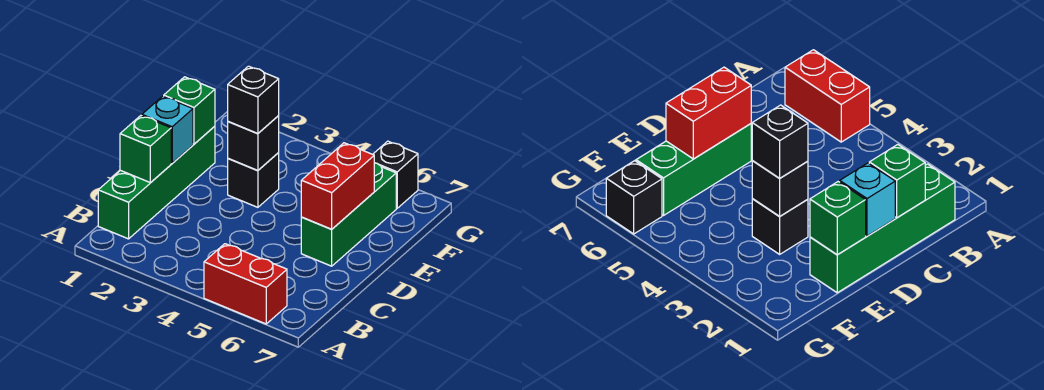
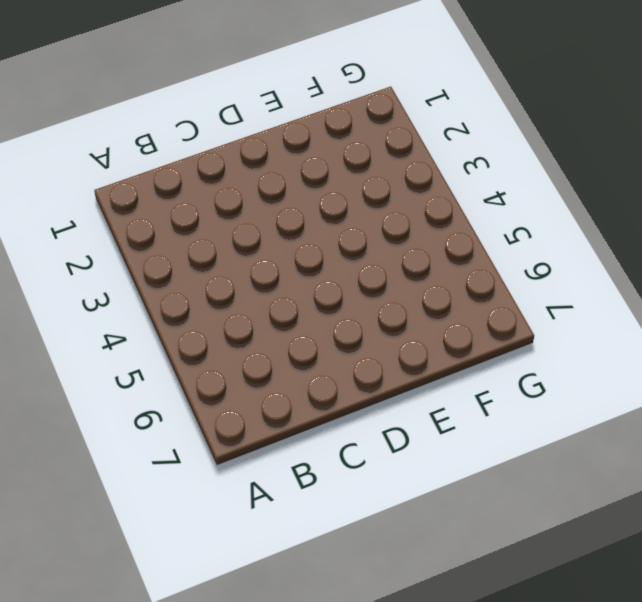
none -> red 1x2 brick [204,244,287,324]
none -> green 1x4 brick [98,126,215,239]

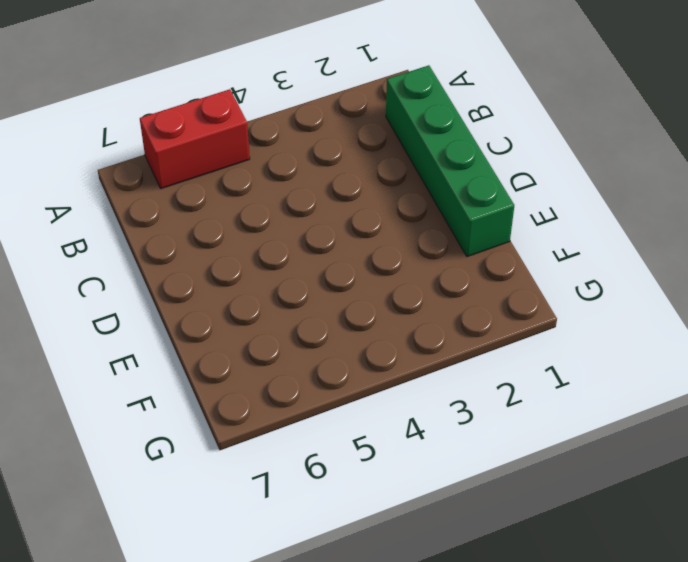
none -> green 1x3 brick [301,163,396,266]
none -> black 1x1 brick [228,153,279,207]

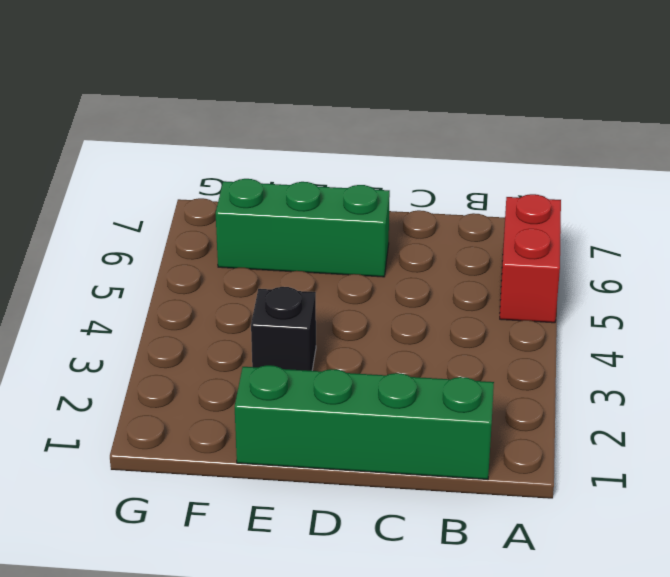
none -> black 1x1 brick [373,141,418,208]
none -> green 1x1 brick [120,116,171,183]

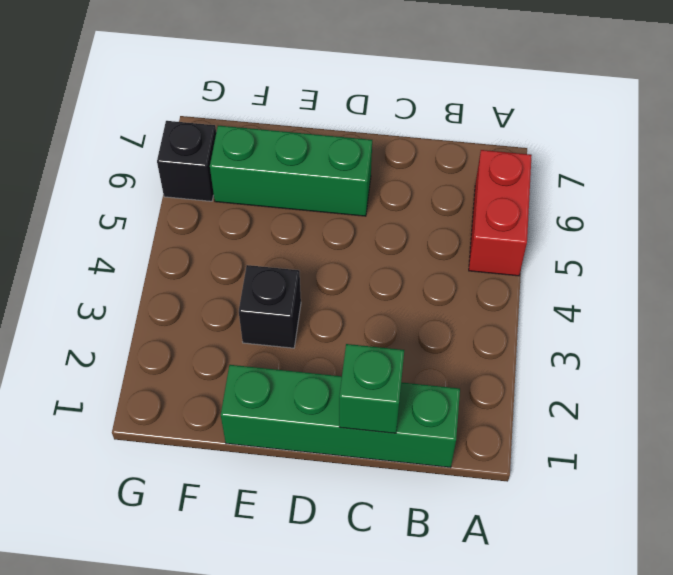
none -> cyan 1x1 brick [142,96,193,163]
none -> red 1x2 brick [301,143,374,229]

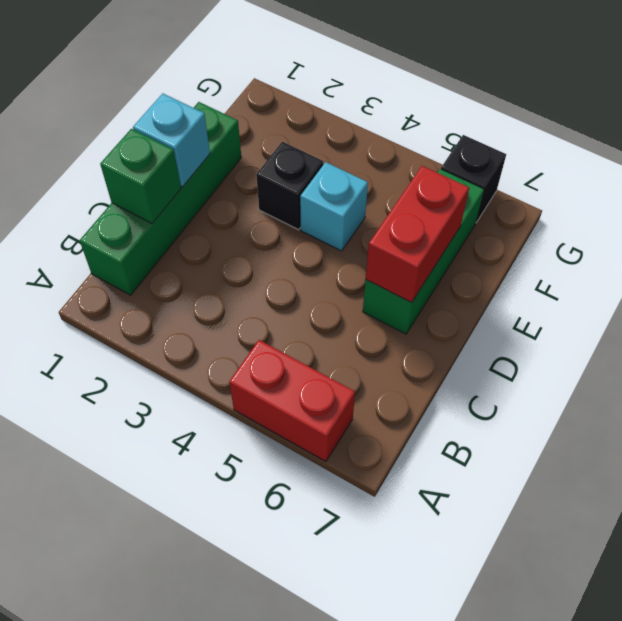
cyan 1x1 brick [300,162,368,251] -> none
none -> green 1x1 brick [164,77,215,144]
none -> black 1x1 brick [228,116,279,171]

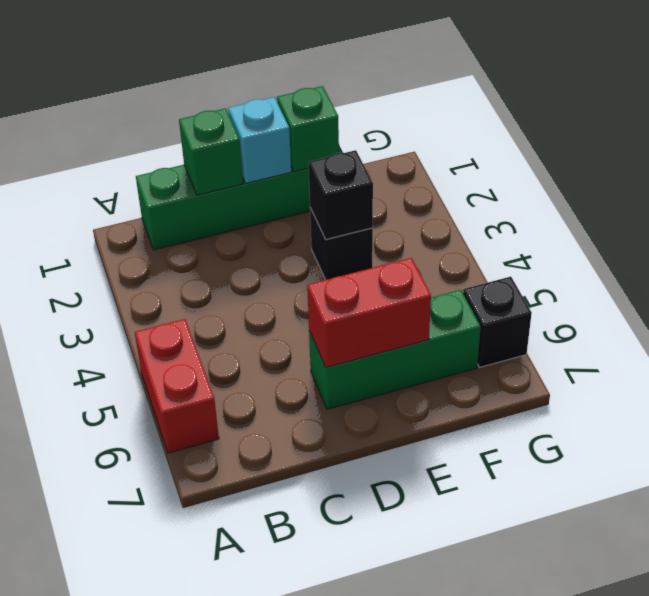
none -> black 1x1 brick [228,66,279,133]

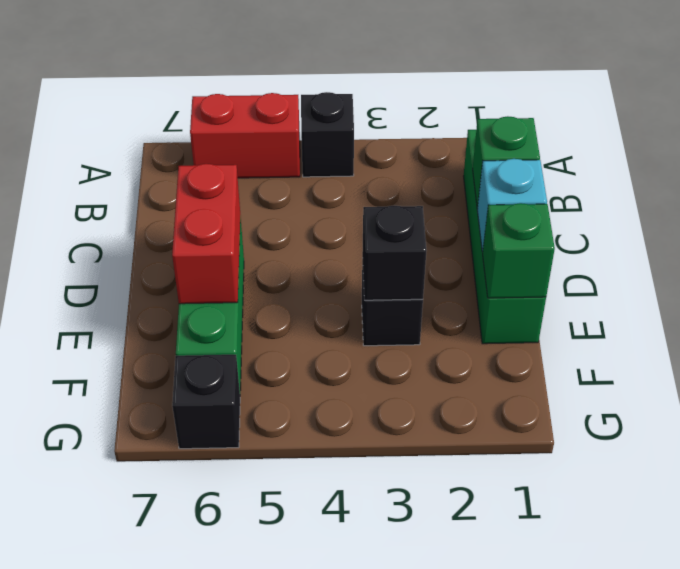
black 1x1 brick [301,92,354,177] -> black 1x1 brick moved to [228,66,279,133]

